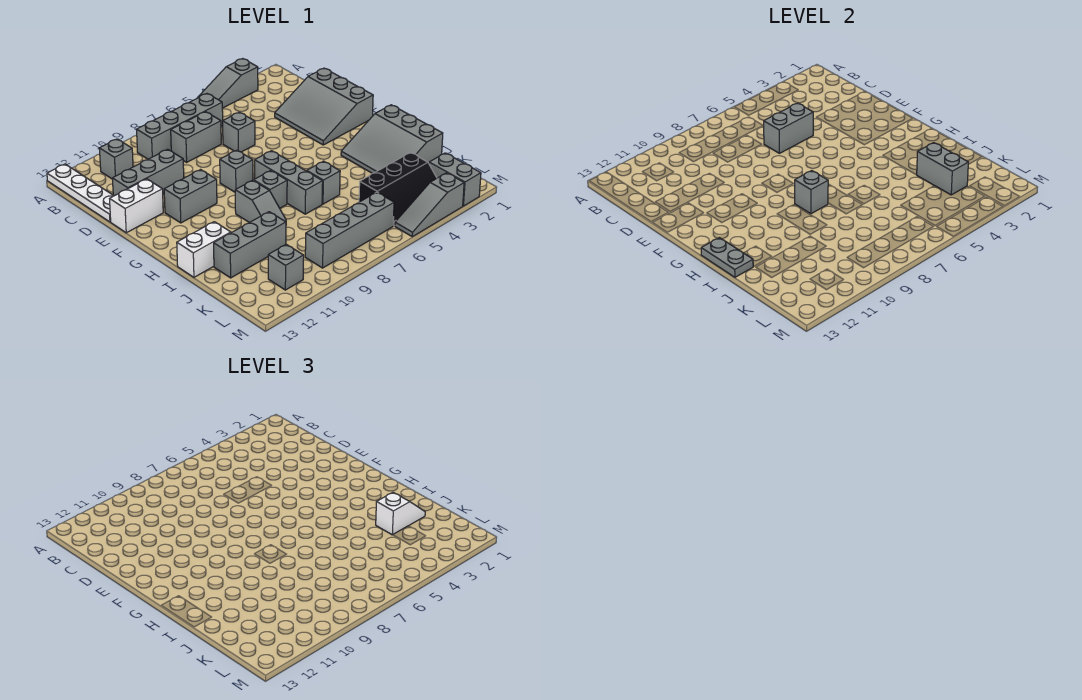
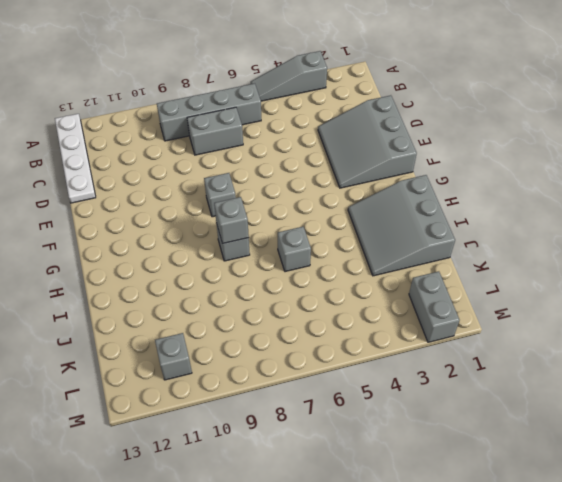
none -> grey 1x1 brick [99,139,133,179]
none -> grey 1x1 brick [223,112,255,152]
none -> grey 1x3 brick [112,149,184,196]

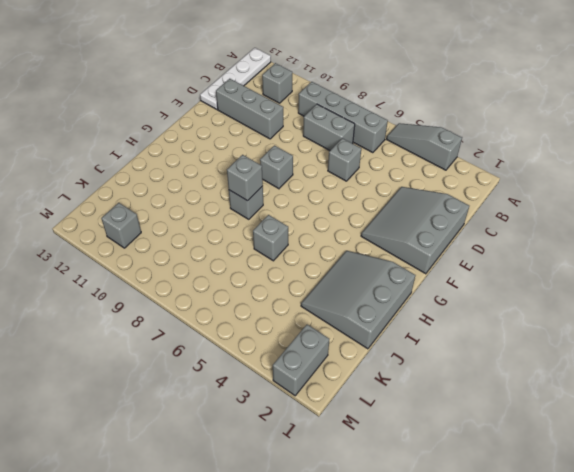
none -> white 1x2 brick [110,179,163,233]
none -> grey 1x2 brick [164,170,217,223]
none -> grey 1x3 brick [255,151,323,214]

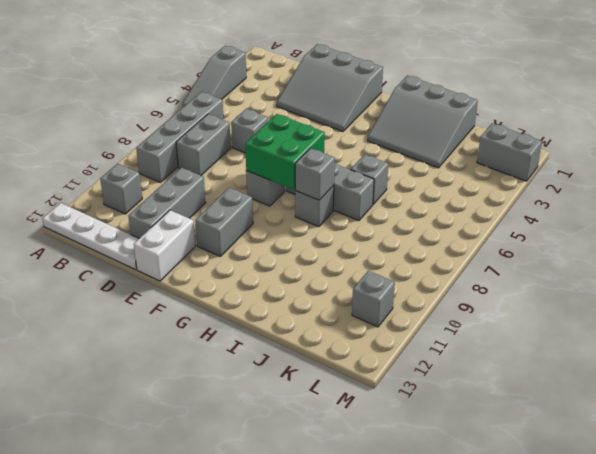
green 2x2 brick [245,114,325,190] -> none
none -> grey 1x2 slope [235,180,286,223]
none -> white 1x2 brick [177,222,231,277]
none -> grey 1x3 brick [214,212,286,278]

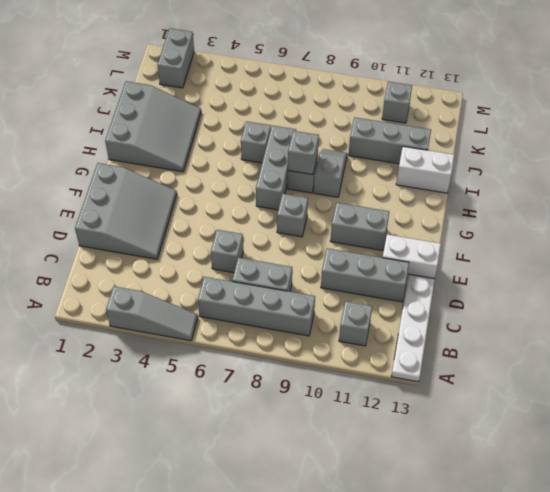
none -> black 2x3 slope [359,153,437,226]
none -> grey 1x4 brick [305,192,394,268]
none -> grey 1x3 slope [395,173,464,237]

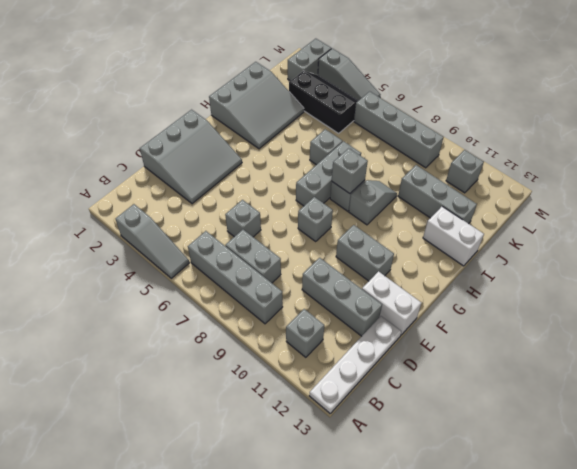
none -> grey 1x2 brick [764,103,813,153]
none -> grey 1x2 plate [701,238,753,277]
none -> grey 1x2 brick [917,143,968,195]

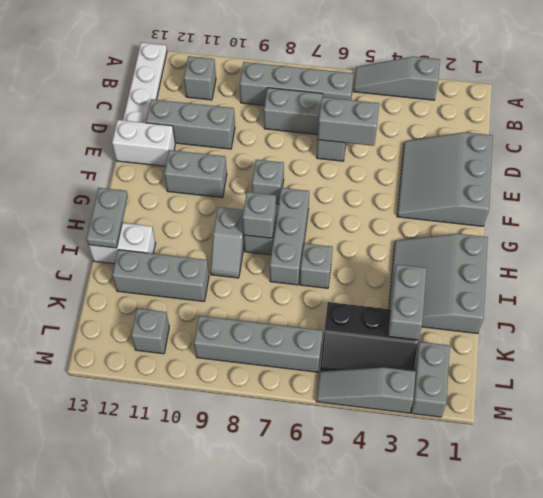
none -> white 1x2 slope [376,492,425,535]

